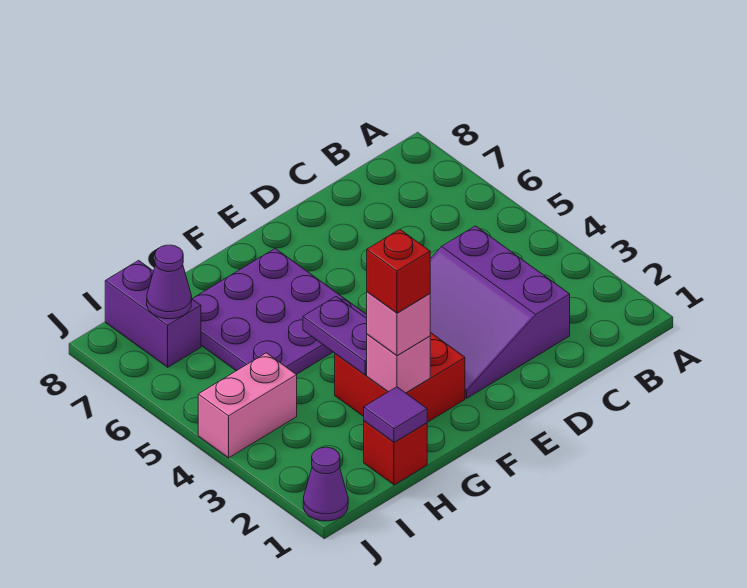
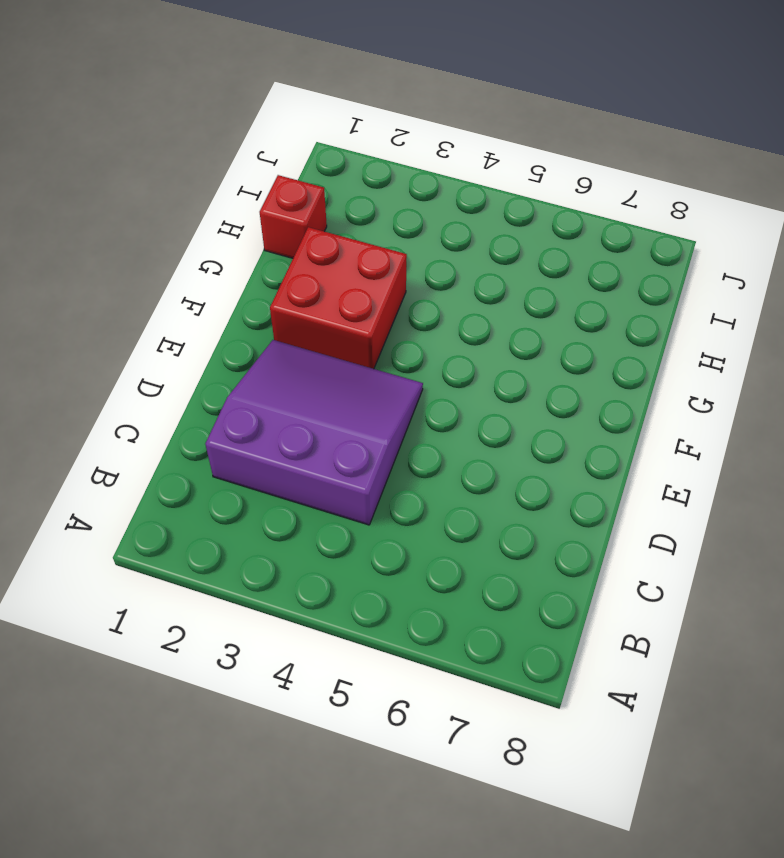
none -> purple 3x3 plate [193,249,367,374]
none -> pink 1x2 brick [198,353,297,458]
none -> purple 1x2 brick [105,260,201,367]

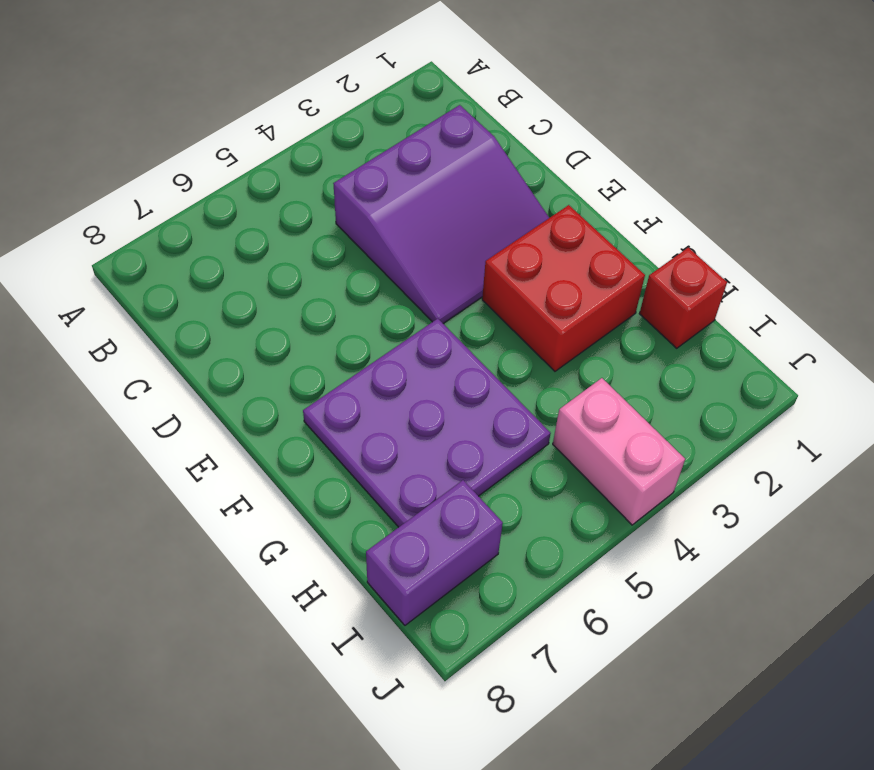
none -> purple 1x1 cone [303,447,348,521]
none -> pink 1x1 brick [367,334,430,393]
none -> purple 1x2 plate [303,297,367,375]

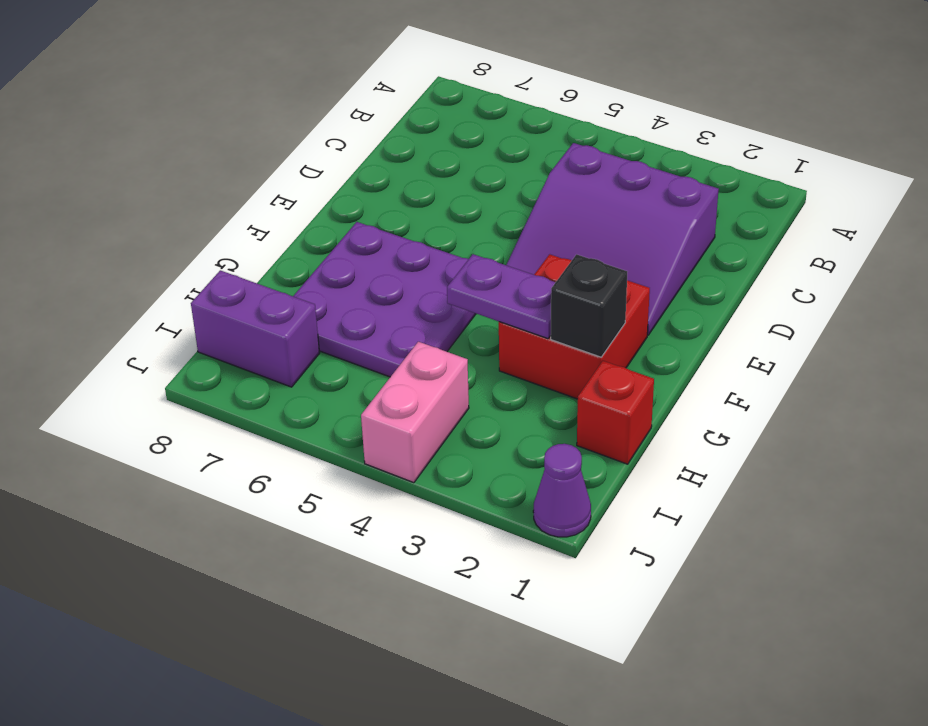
black 1x1 brick [551,254,627,357] -> pink 1x1 brick [367,334,430,393]
none -> purple 1x1 tile [364,387,427,442]
none -> purple 1x1 cone [147,245,192,319]
none -> pink 1x1 brick [367,292,430,356]

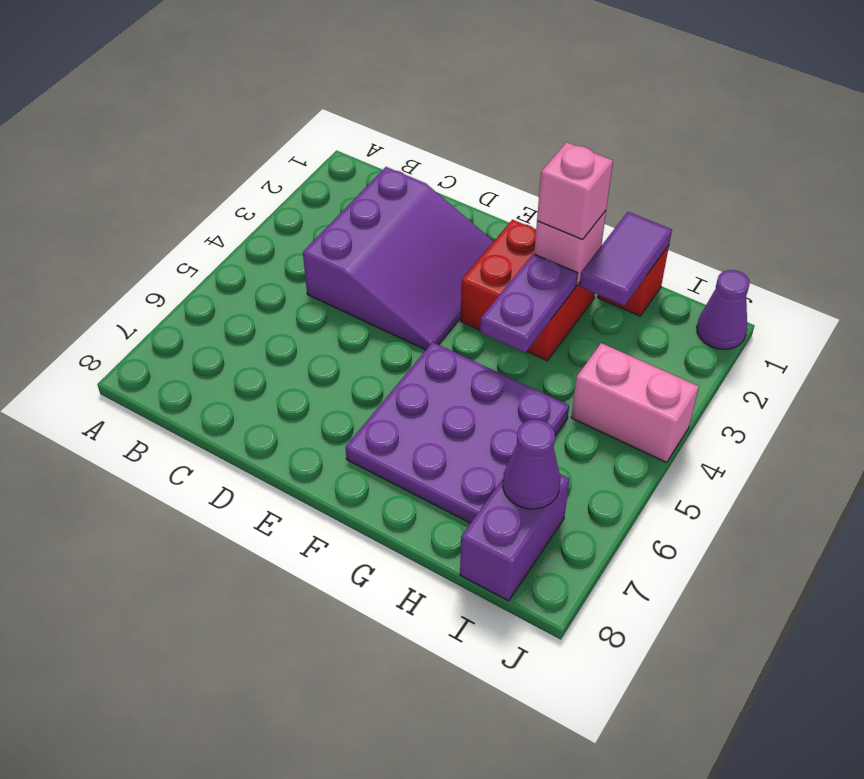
purple 1x2 tile [579,212,672,306] -> purple 1x1 tile [364,387,427,442]
none -> red 1x1 brick [367,229,430,313]

